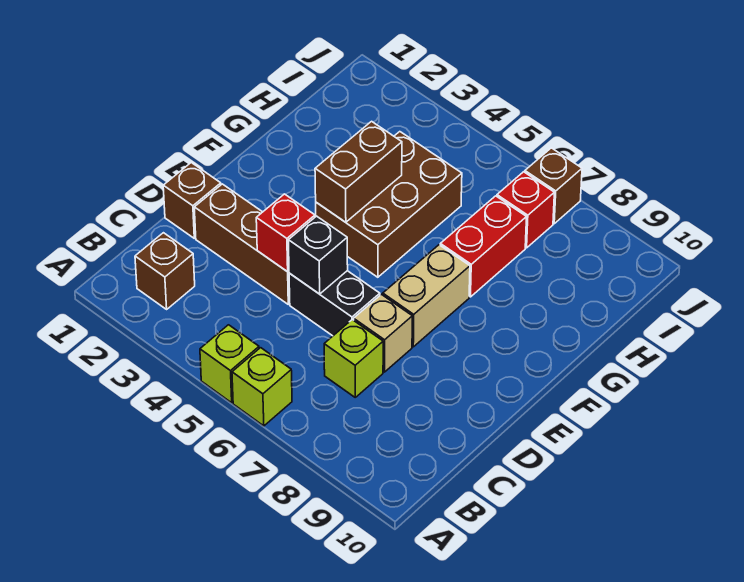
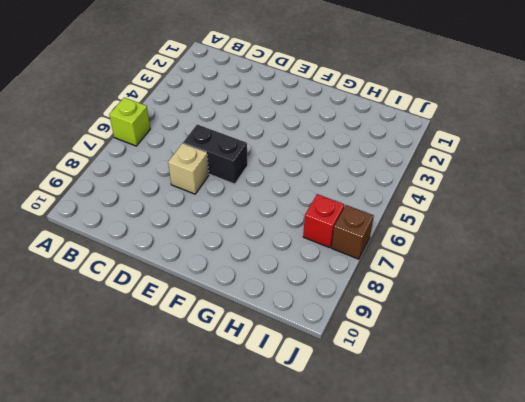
black 1x2 brick [183,124,248,184] -> black 1x2 brick turned to [289,271,380,336]
none -> lime 1x1 brick [200,325,259,403]
none -> brown 1x1 brick [135,233,195,309]
none -> lime 1x1 brick [324,320,383,397]

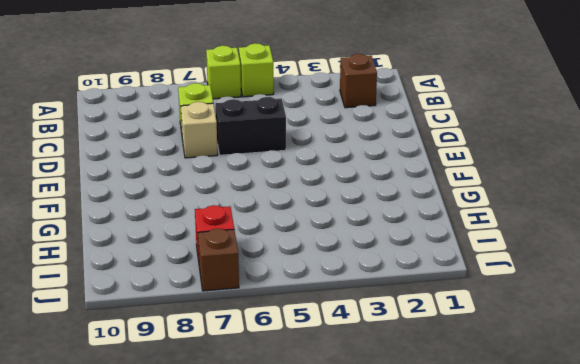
none -> brown 1x1 brick [163,163,221,238]
none -> brown 1x3 brick [194,184,290,304]
none -> tan 1x2 brick [383,245,470,347]

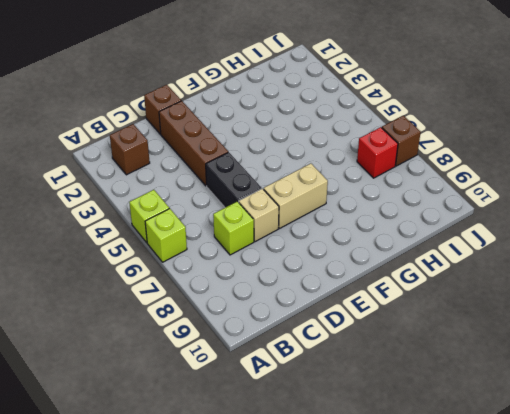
none -> brown 2x3 brick [316,132,462,277]
none -> red 1x2 brick [440,196,527,297]
none -> red 1x1 brick [256,194,315,272]

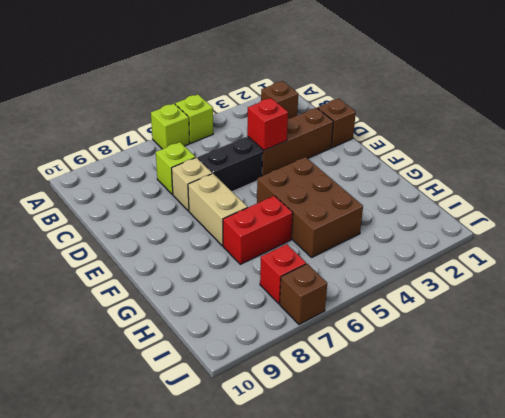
red 1x2 brick [223,196,293,264] -> red 1x2 brick turned to [440,196,527,297]
none -> black 1x1 brick [288,216,348,294]
none -> brown 1x2 brick [315,121,402,222]

